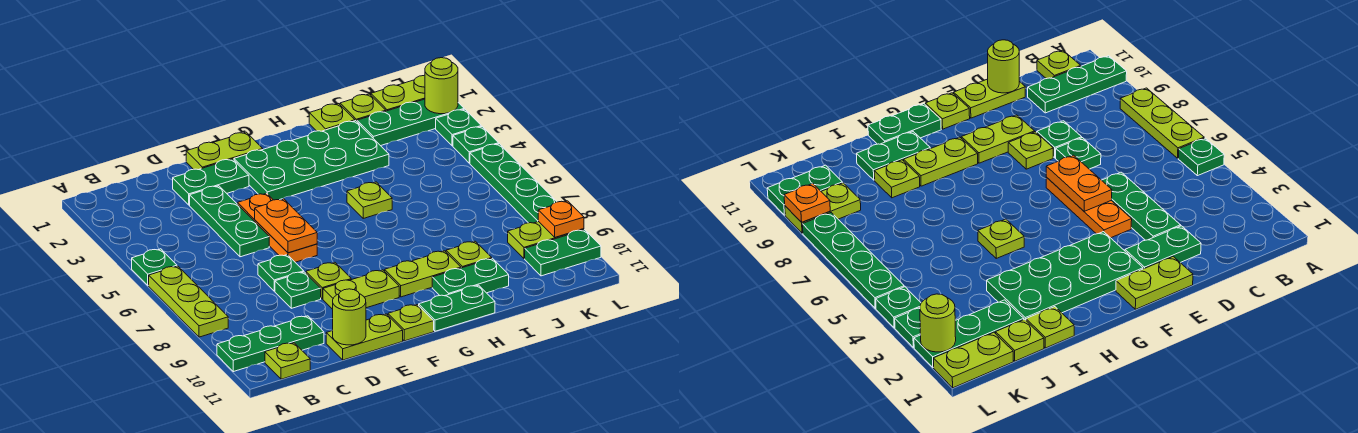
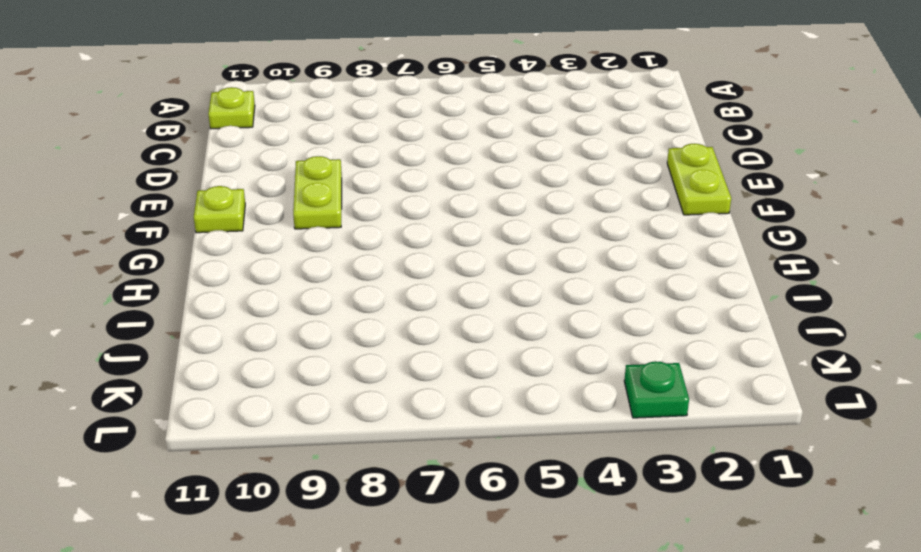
none -> green 1x1 plate [132,249,177,285]
none -> lime 1x3 plate [149,266,228,337]
none -> green 1x3 plate [217,316,324,372]
none -> green 1x2 plate [173,159,249,205]

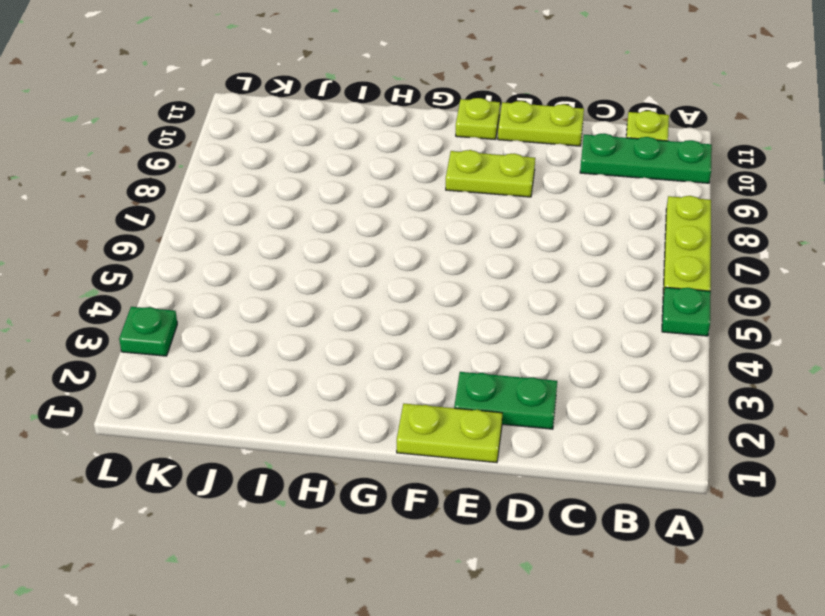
none -> green 1x3 plate [190,186,269,257]
none -> green 1x1 plate [258,255,304,291]
none -> green 1x1 plate [275,272,321,308]
none -> orange 1x3 plate [238,193,317,262]

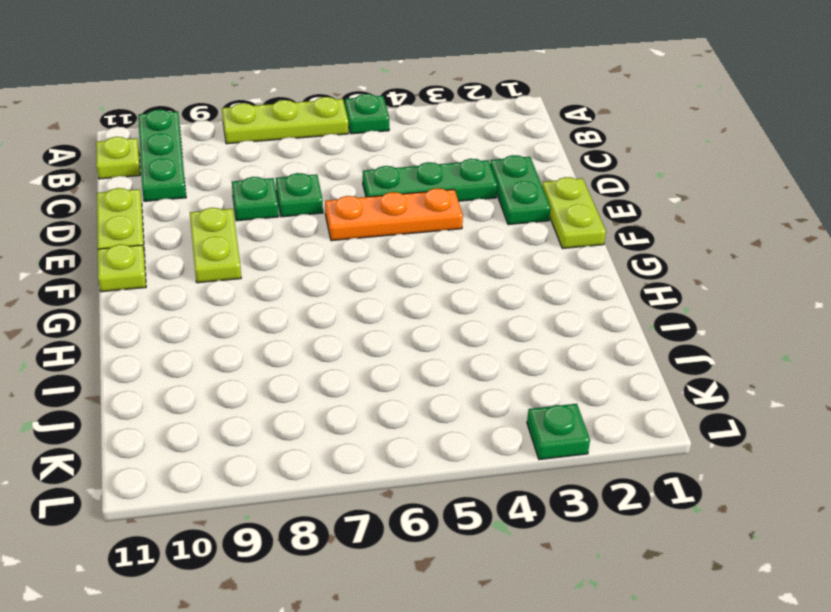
none -> lime 1x1 plate [306,262,351,299]
none -> green 2x4 plate [234,121,389,200]
none -> lime 1x2 plate [385,251,461,297]
none -> green 1x2 plate [419,285,495,331]

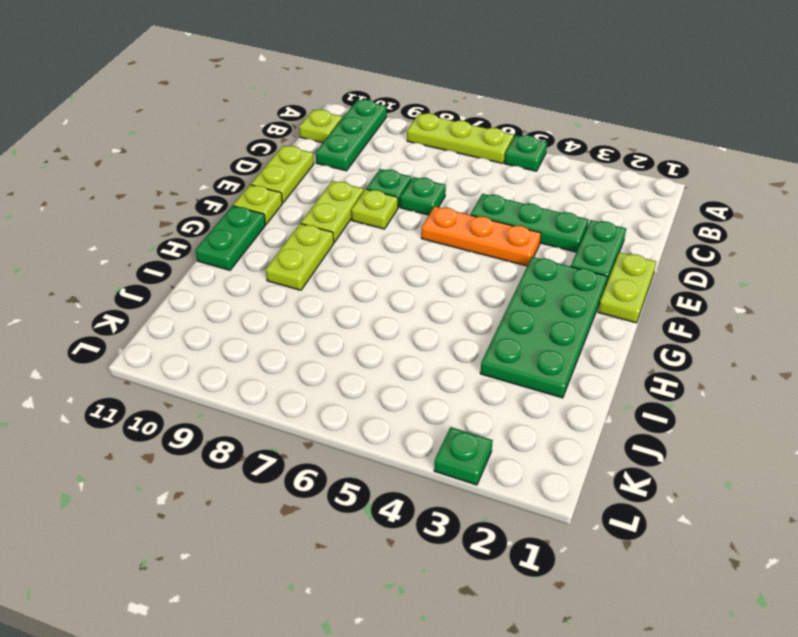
none -> lime 1x1 plate [347,182,392,218]
none -> green 1x2 plate [432,258,509,296]
none -> lime 1x1 plate [309,104,355,131]
none -> lime 1x1 plate [446,241,492,268]

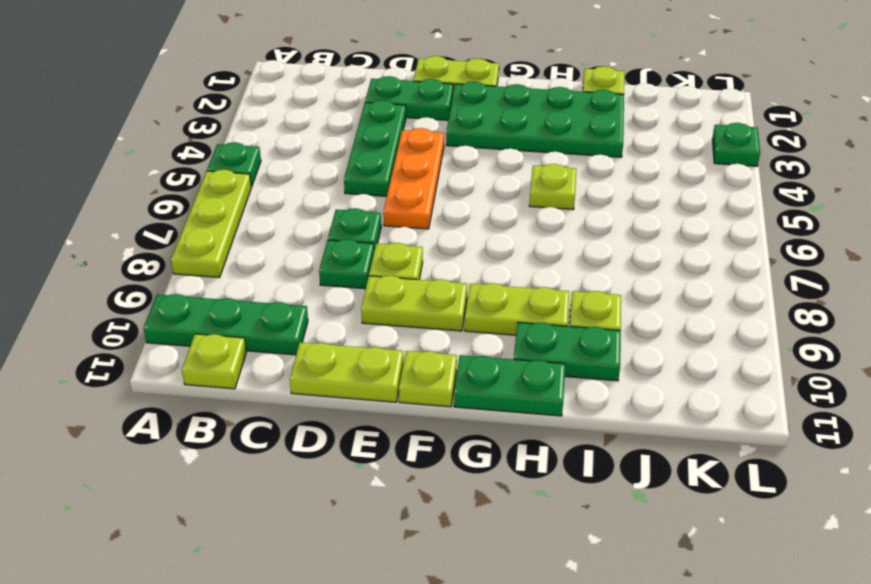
none -> lime 1x1 plate [340,94,386,121]
none -> green 1x3 plate [357,99,464,146]
none -> lime 1x2 plate [371,75,425,111]
none -> lime 1x2 plate [508,222,584,259]

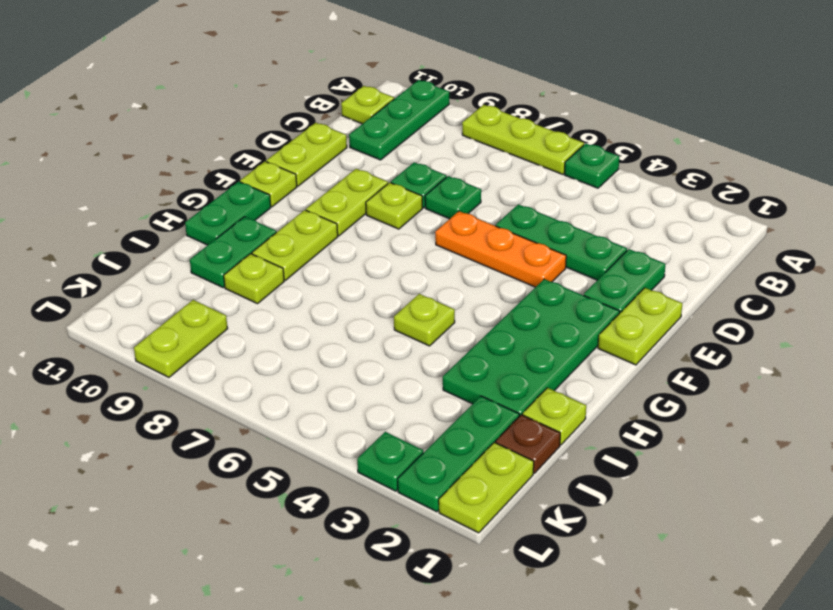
brown 1x1 plate [495,415,560,473] -> lime 1x1 plate [340,94,386,121]
none -> green 1x2 plate [525,230,601,276]
none -> green 1x1 plate [453,127,498,163]
none -> green 1x4 plate [470,144,557,223]
none -> lime 1x1 round brick [332,289,366,345]

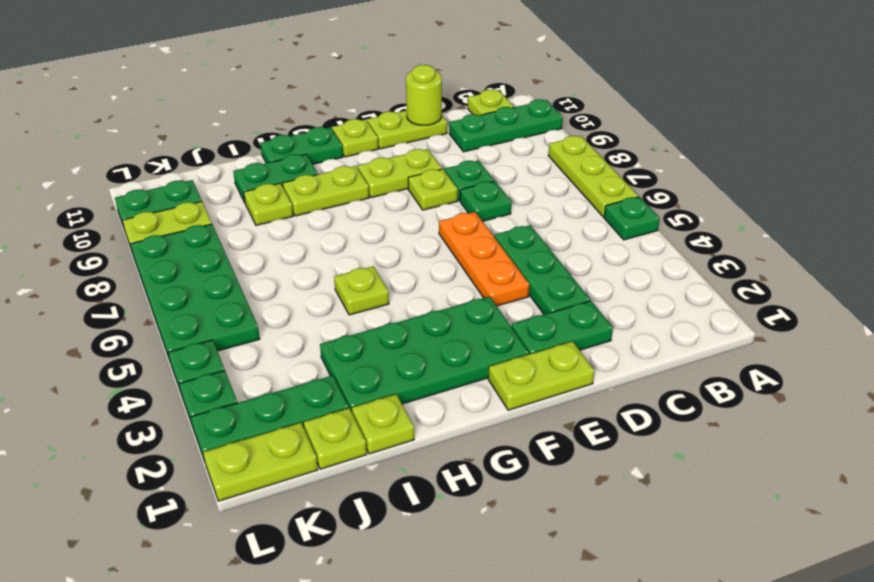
green 2x4 plate [131,224,260,363] -> green 1x4 plate [470,144,557,223]
none -> orange 1x2 plate [255,199,317,253]
none -> lime 1x1 round brick [425,58,458,114]
none -> orange 1x1 plate [538,201,584,237]

